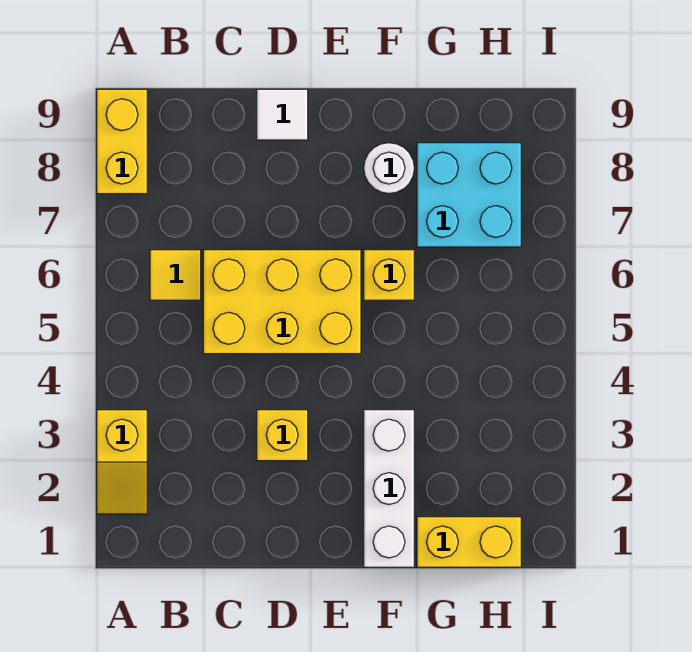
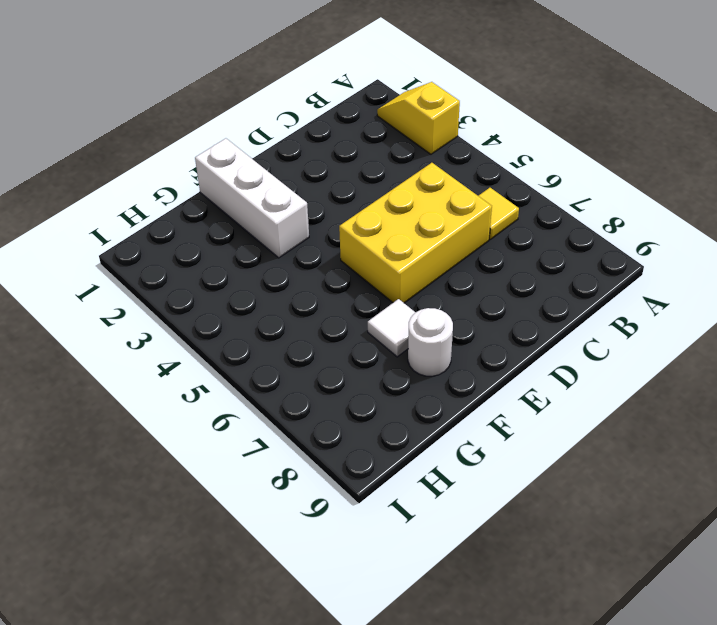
white 1x1 tile [368,299,415,357] -> white 1x1 tile moved to [257,89,308,140]
none -> yellow 1x2 brick [97,89,147,194]
none -> yellow 1x1 brick [257,410,308,461]

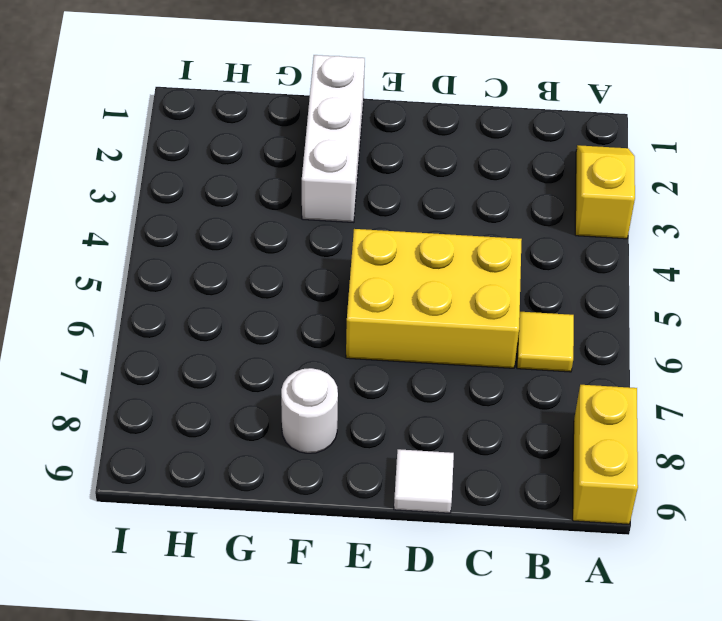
none -> yellow 1x1 brick [257,410,308,461]
none -> yellow 1x1 brick [364,250,414,300]

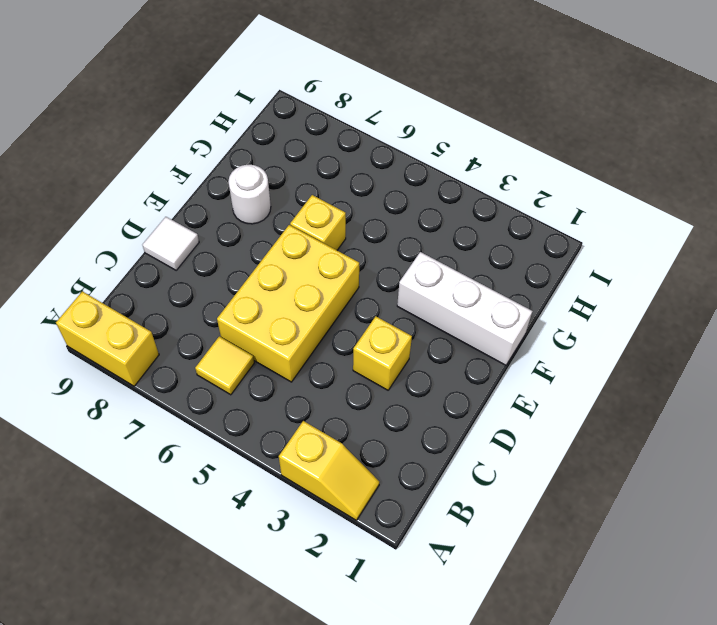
none -> yellow 1x2 brick [417,517,521,567]
none -> cyan 2x2 brick [417,143,521,247]

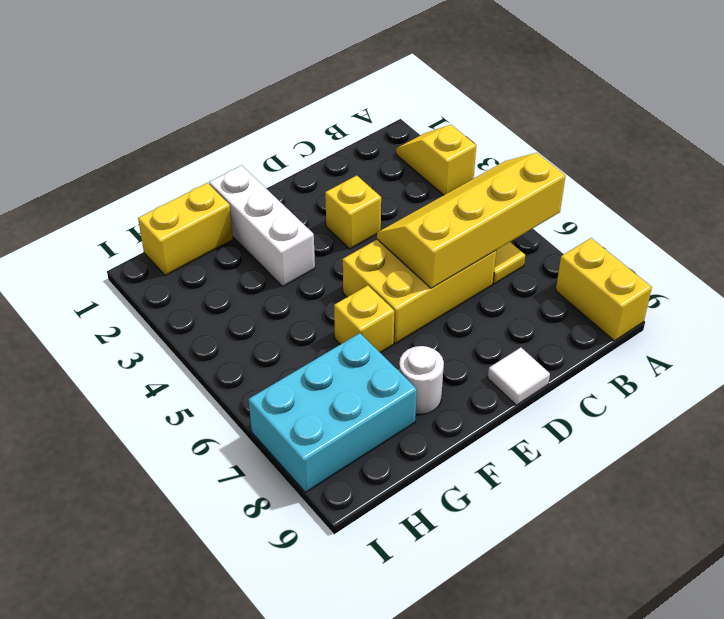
yellow 2x4 slope [377,153,566,288] -> none
cyan 2x3 brick [248,333,417,492] -> cyan 2x2 brick [417,143,521,247]

